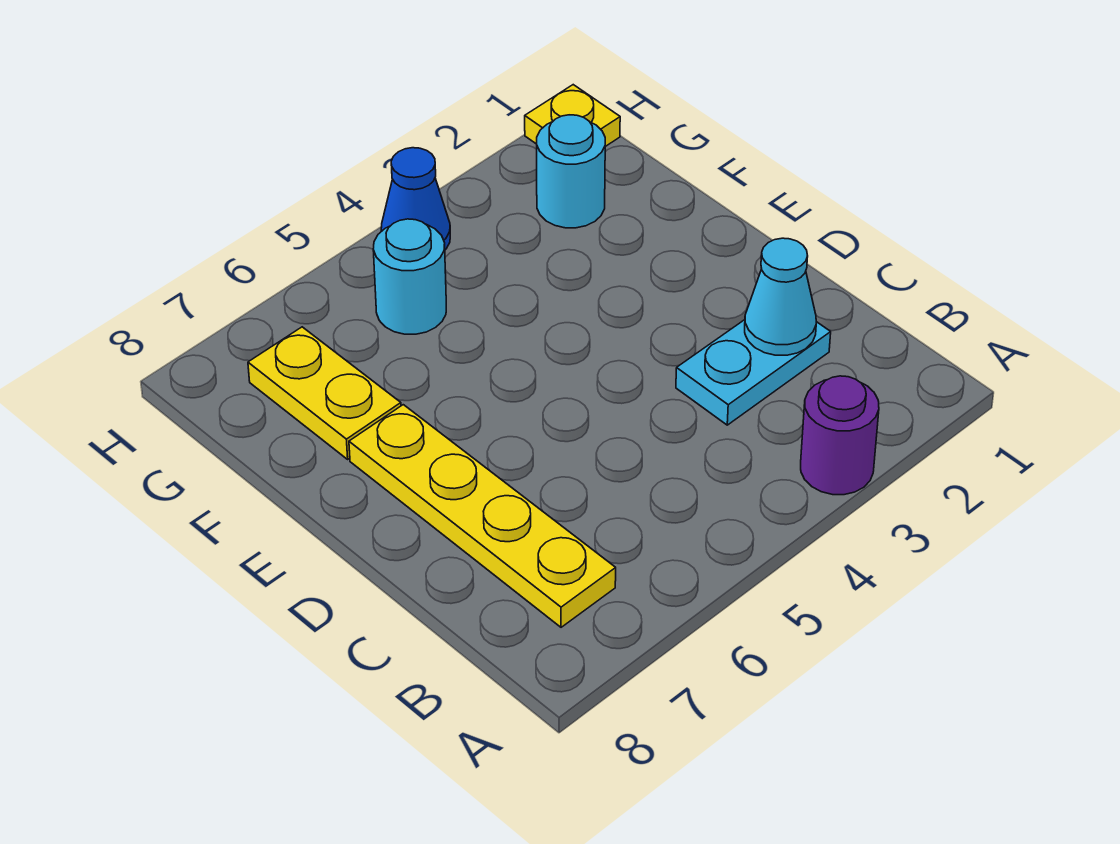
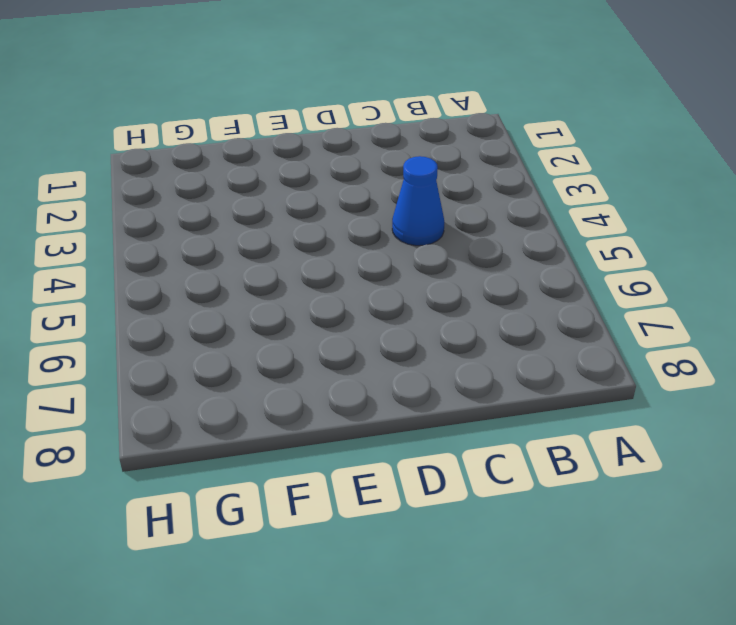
blue 1x1 cone [392,156,444,246] -> blue 1x1 cone moved to [381,148,450,250]
none -> purple 1x1 round brick [801,376,879,495]
none -> yellow 1x4 plate [349,405,616,627]

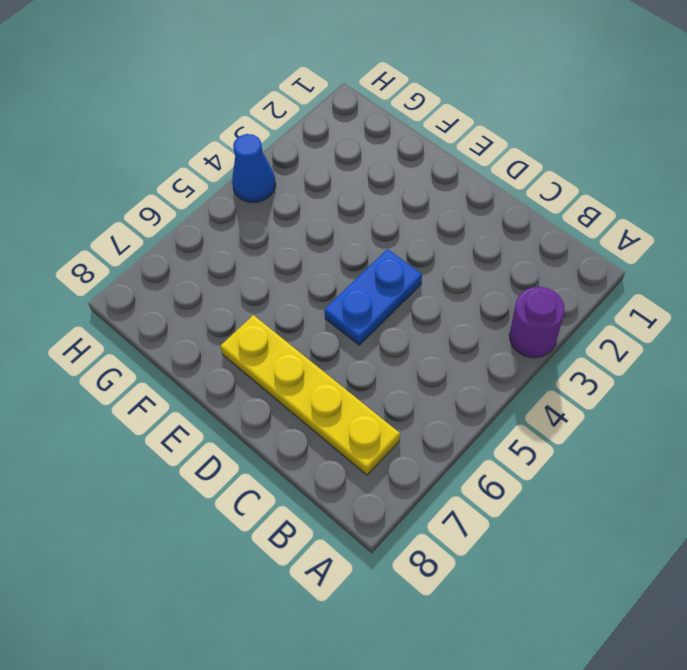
blue 1x2 plate [324,249,422,345] -> none
none -> cyan 1x2 plate [676,320,831,425]
none -> yellow 1x2 plate [248,327,401,459]

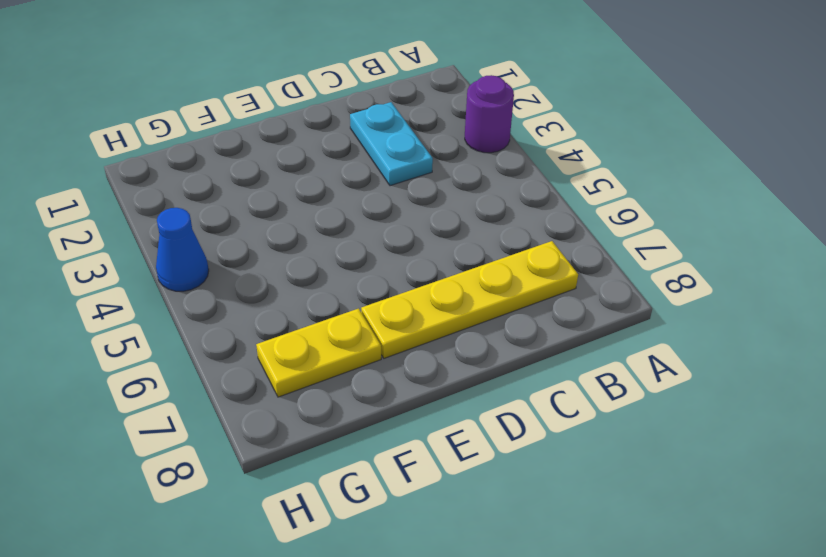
none -> cyan 1x1 round brick [537,115,605,228]
none -> cyan 1x1 round brick [373,219,446,334]

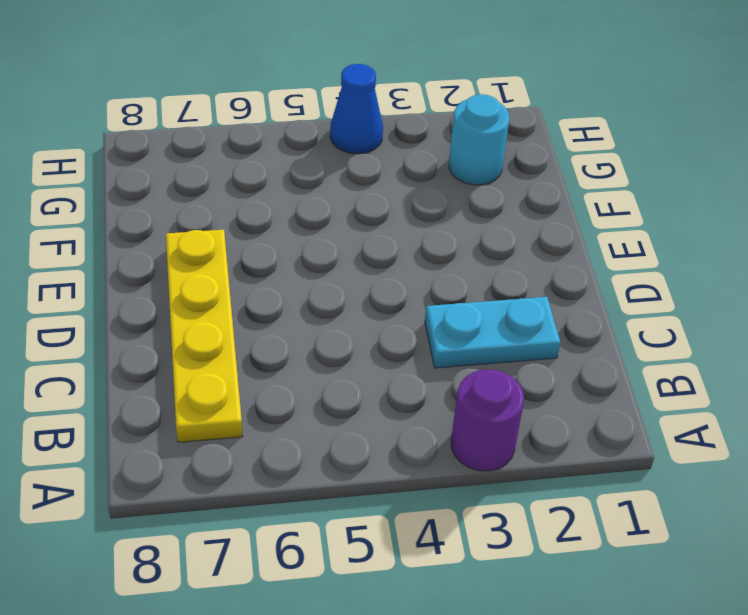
none -> yellow 1x2 plate [248,327,401,459]
none -> cyan 1x1 round brick [373,219,446,334]

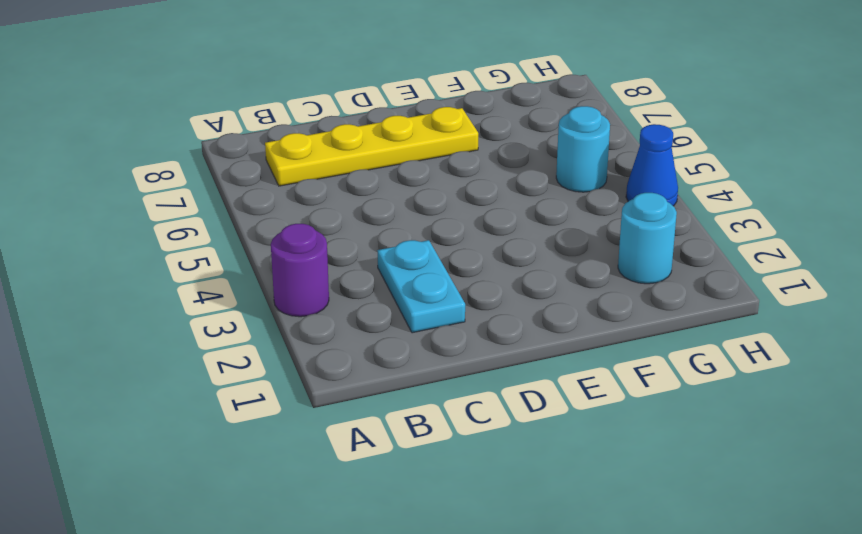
none -> yellow 1x2 plate [248,327,401,459]
none -> yellow 1x1 plate [525,85,620,147]

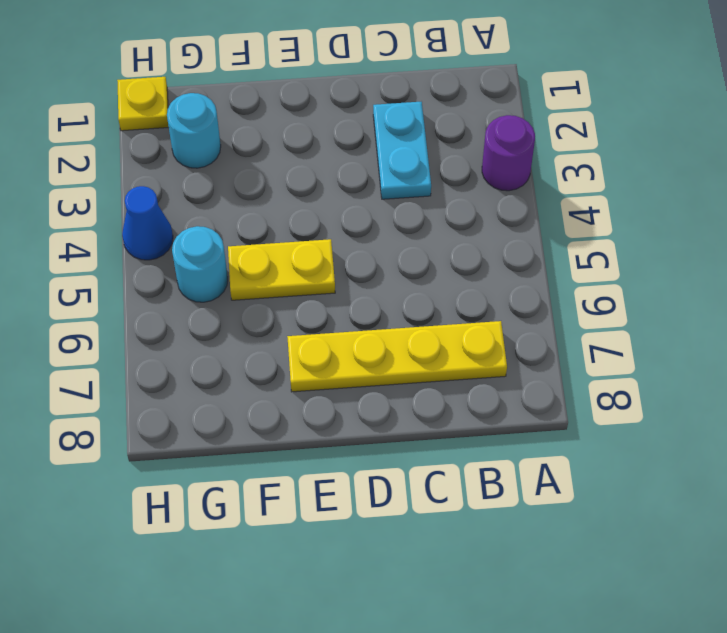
yellow 1x2 plate [228,239,335,300] -> yellow 1x2 plate moved to [248,327,401,459]
none -> cyan 1x1 cone [745,238,816,355]

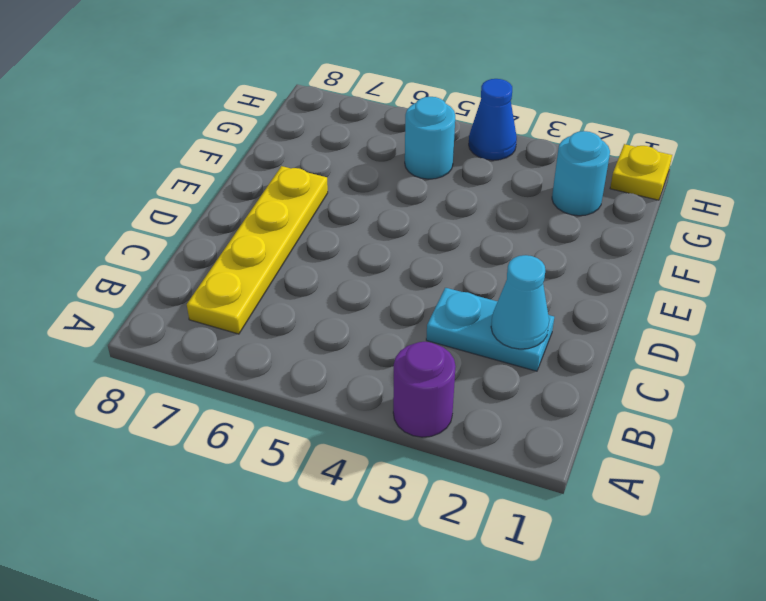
none -> yellow 1x2 plate [248,327,401,459]

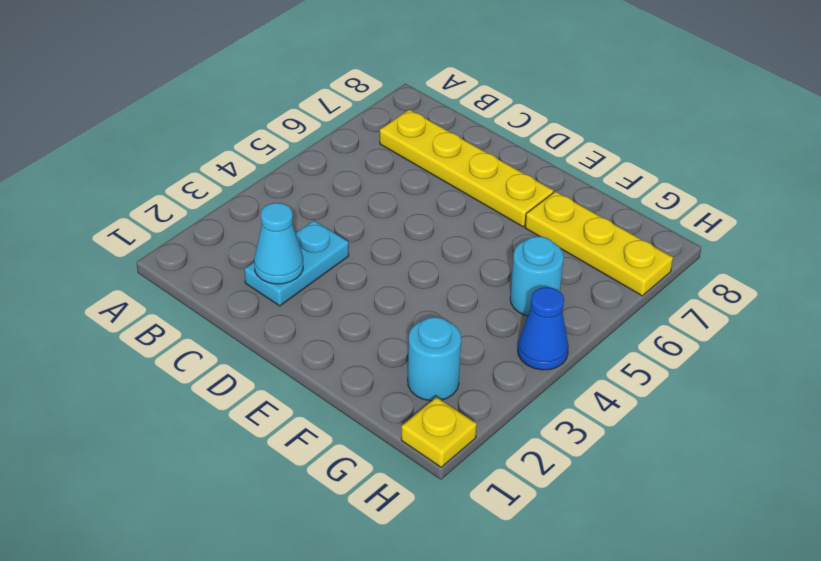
yellow 1x3 plate [525,191,673,296] -> yellow 1x2 plate [248,327,401,459]
none -> purple 1x1 round brick [801,376,879,495]

